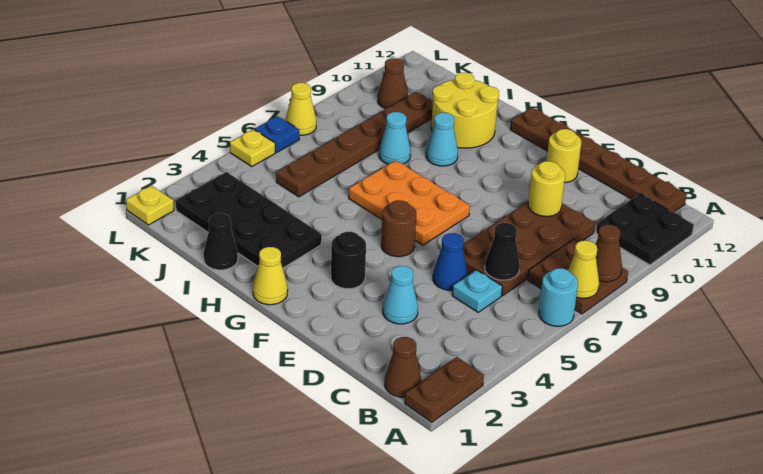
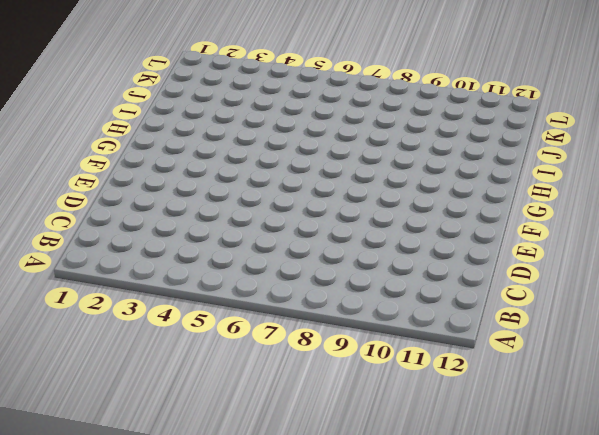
none -> brown 1x2 plate [405,357,484,422]
none -> cyan 1x1 round brick [539,268,578,326]
none -> brown 2x2 plate [528,239,628,314]
none -> black 2x2 plate [596,194,694,265]

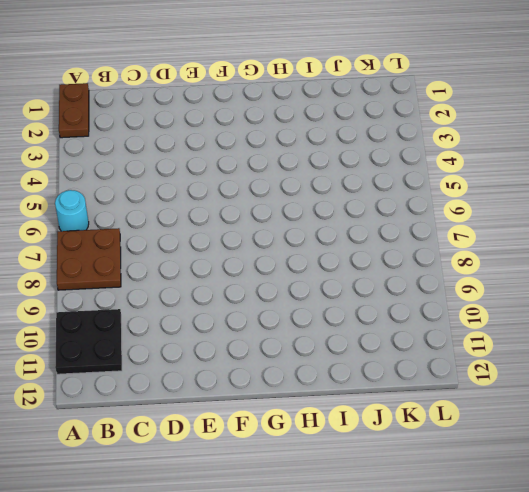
none -> brown 1x1 cone [385,337,421,397]
none -> brown 1x6 plate [510,107,687,212]
none -> cyan 1x1 plate [452,270,502,312]
none -> brown 2x4 plate [463,201,595,296]

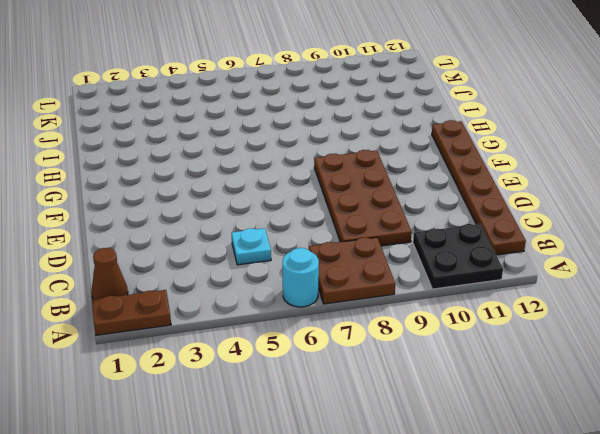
brown 2x4 plate [314,150,412,246] -> brown 2x4 plate turned to [463,201,595,296]
none -> cyan 1x1 cone [383,266,418,324]
none -> blue 1x1 cone [433,233,468,290]
none -> yellow 1x1 round brick [547,129,581,183]
none -> black 1x1 round brick [331,232,366,289]

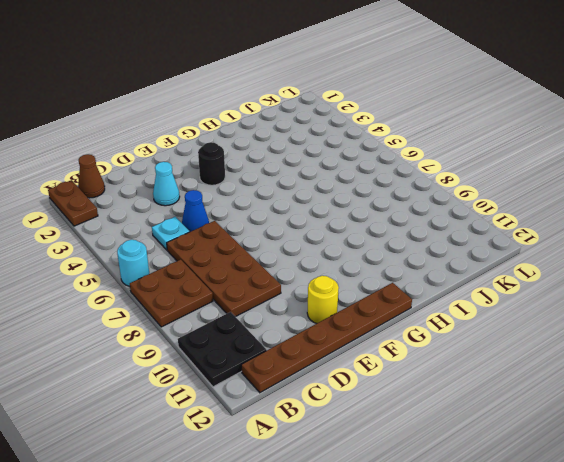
none -> brown 1x1 round brick [381,200,416,257]
none -> orange 2x3 plate [349,160,470,245]
none -> yellow 1x1 cone [253,247,288,305]
none -> black 2x4 plate [176,172,322,268]

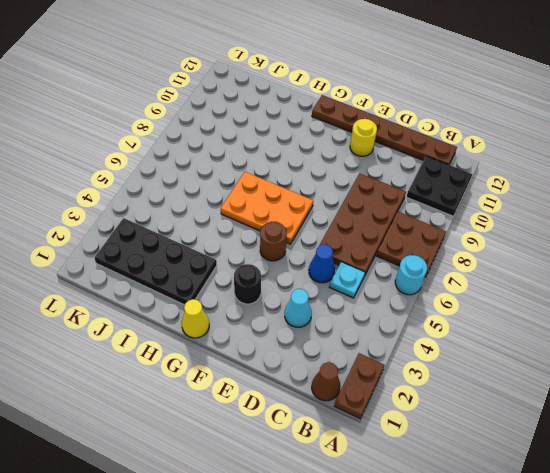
none -> cyan 1x1 cone [426,113,458,166]
none -> yellow 2x2 round brick [431,73,499,148]
none -> black 1x1 cone [204,213,238,270]
none -> cyan 1x1 cone [379,112,411,164]

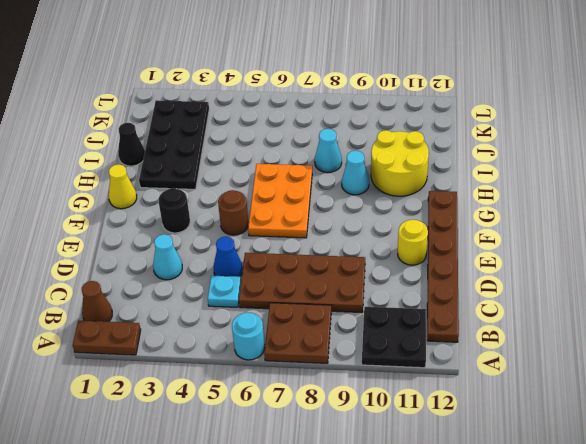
none -> brown 1x6 plate [276,92,433,197]
none -> brown 1x1 cone [378,58,408,109]
none -> yellow 1x1 plate [126,186,174,225]
none -> yellow 1x1 plate [230,129,275,167]

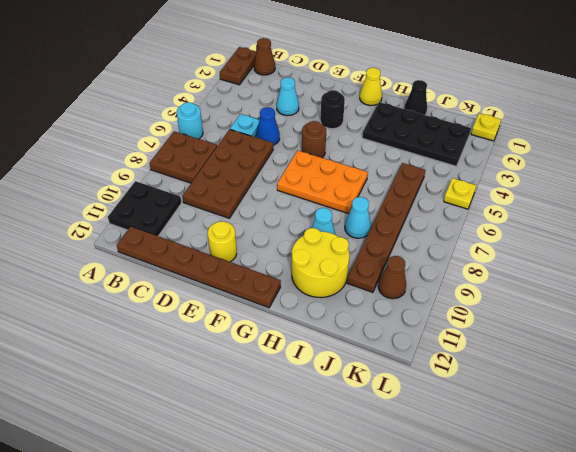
none -> blue 1x1 plate [255,116,299,153]
none -> yellow 1x1 cone [285,83,316,135]
none -> yellow 1x1 cone [568,241,599,298]
none -> brown 1x1 cone [595,225,622,282]

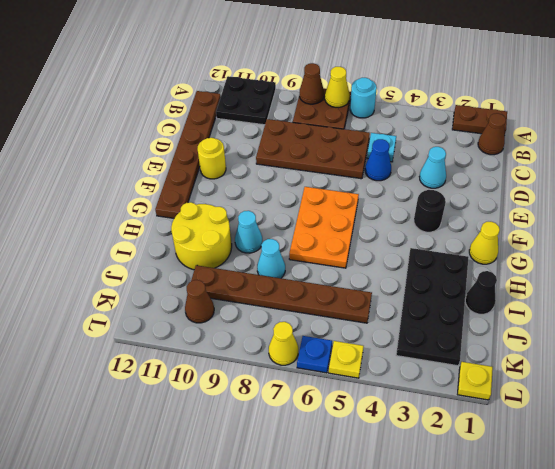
none -> brown 1x1 round brick [381,200,416,257]
none -> black 1x1 cone [485,223,520,280]
none -> yellow 1x1 round brick [528,161,565,216]

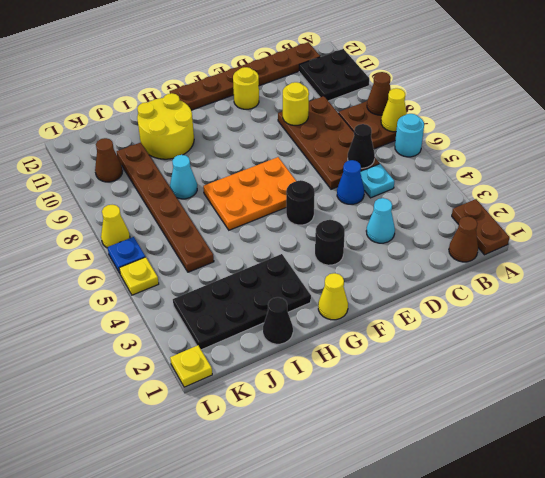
black 1x1 round brick [286,180,315,225] -> brown 1x1 round brick [381,200,416,257]
none -> cyan 1x1 cone [426,113,458,166]

